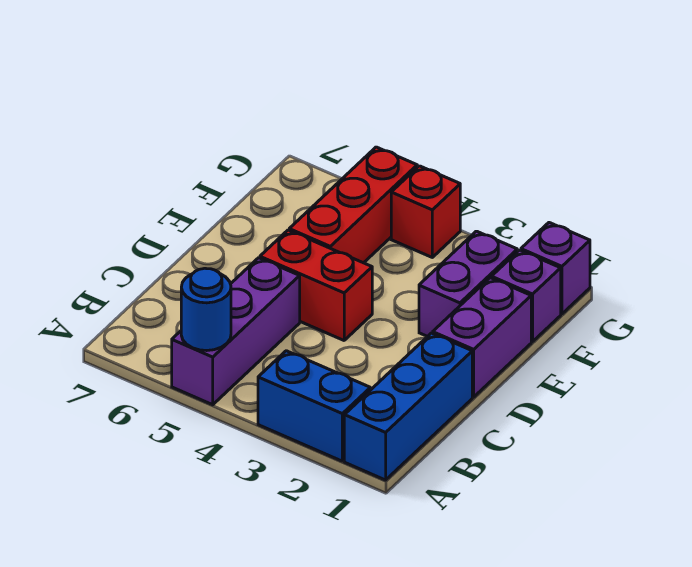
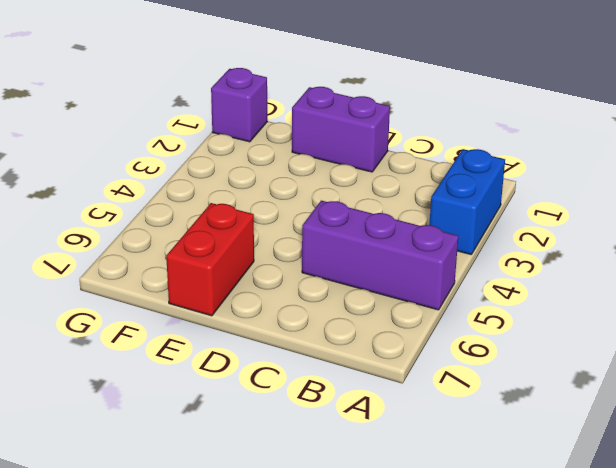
red 1x2 brick [166,203,254,316] -> red 1x2 brick moved to [260,230,372,340]
none -> blue 1x3 brick [344,333,472,480]
none -> purple 1x2 brick [419,231,517,337]

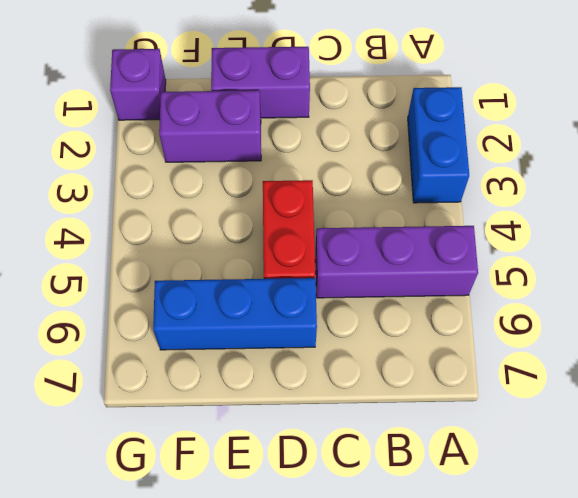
blue 1x3 brick [153,278,317,350] -> blue 1x3 brick moved to [344,333,472,480]
none -> red 1x3 brick [289,147,417,263]
none -> purple 1x1 brick [491,250,561,342]

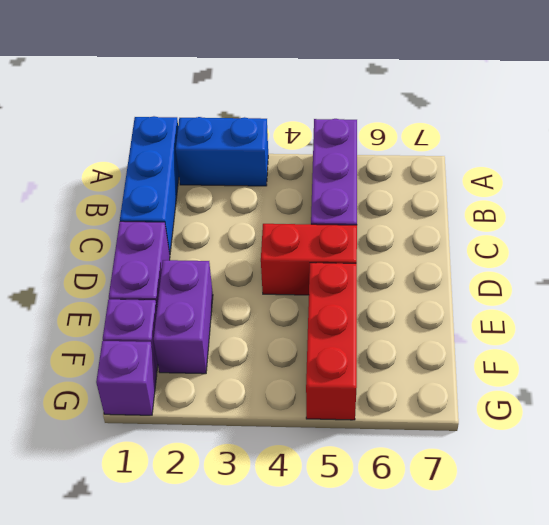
none -> red 1x1 brick [391,166,460,257]
none -> blue 1x1 round brick [181,268,231,351]

